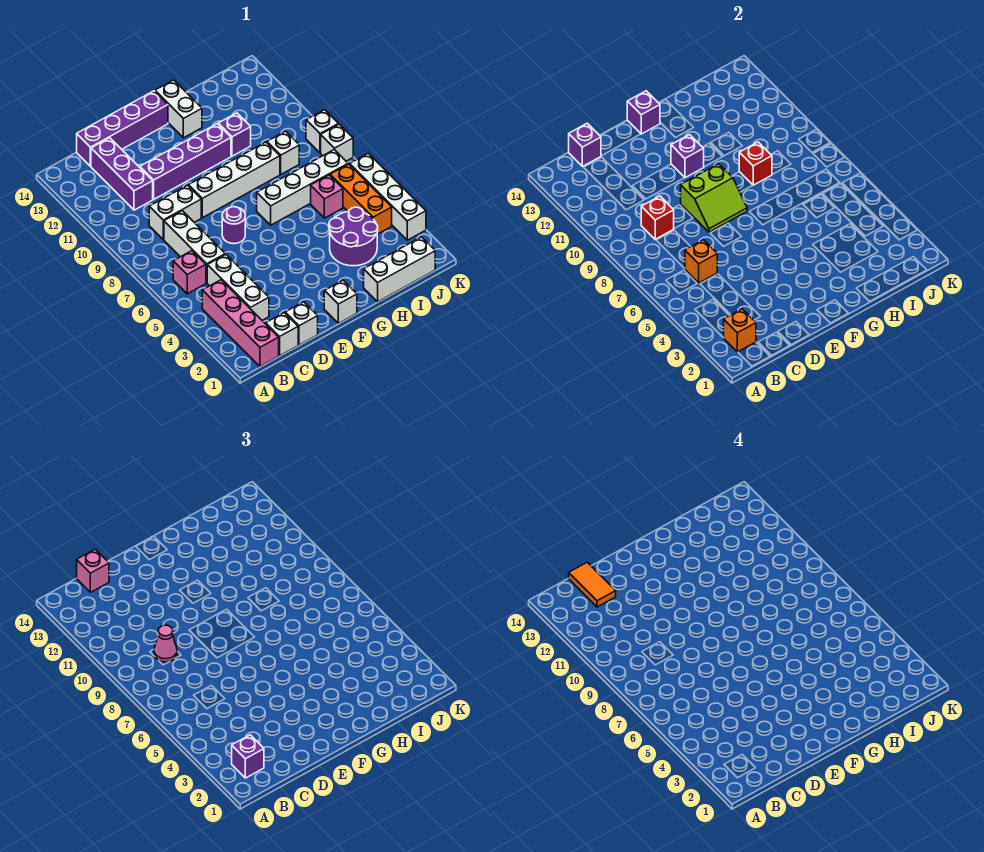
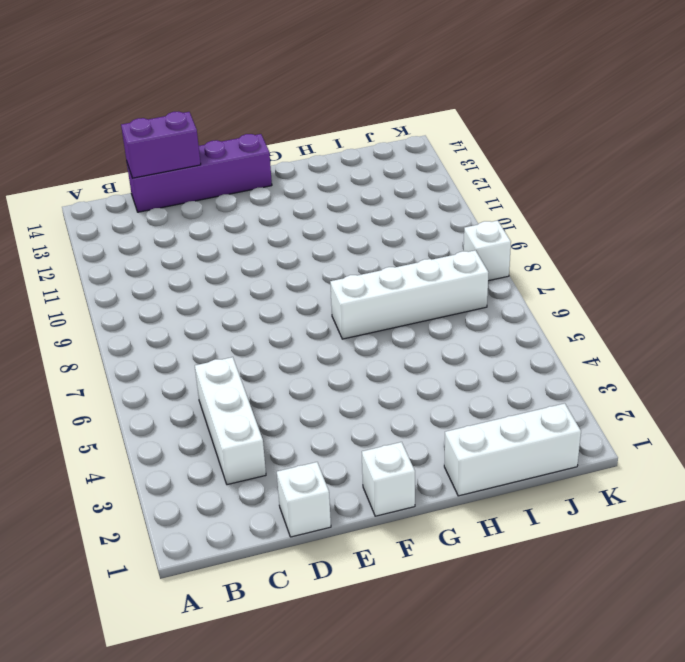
purple 1x2 brick [121,112,201,178] -> purple 1x1 brick [569,123,601,166]
none -> pink 1x4 brick [202,280,279,367]
none -> pink 1x1 brick [173,251,206,294]
none -> white 1x1 brick [266,313,298,356]
none -> white 1x3 brick [164,211,225,283]

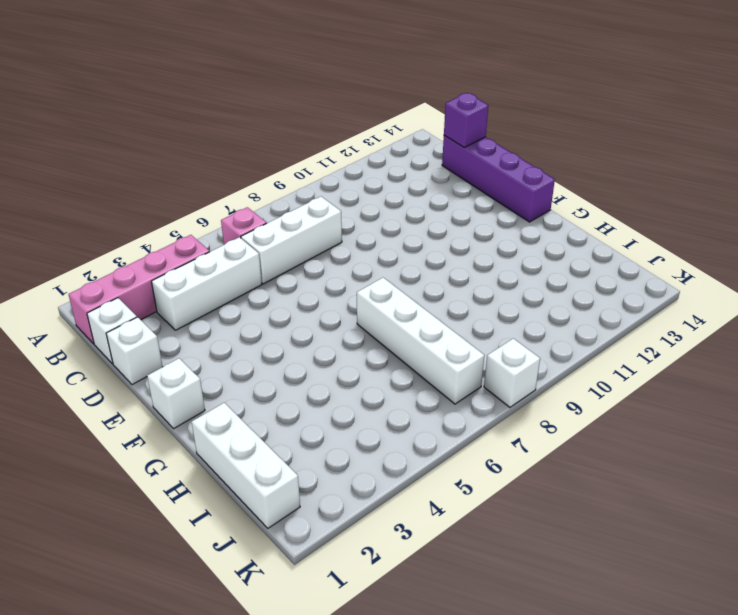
none -> white 1x2 brick [149,185,201,239]
none -> purple 1x3 brick [91,138,153,210]
none -> purple 1x4 brick [140,124,231,199]
none -> purple 1x1 round brick [222,207,245,244]

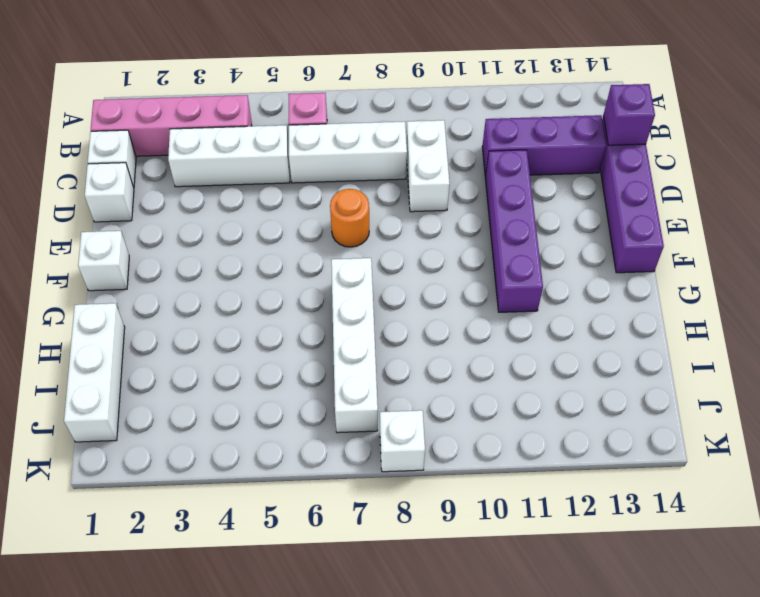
orange 1x1 round brick [330,189,369,247] -> purple 1x1 round brick [222,207,245,244]
none -> white 1x4 brick [189,142,280,218]
none -> white 1x2 brick [155,80,202,138]
none -> purple 2x2 round brick [329,207,378,266]
none -> purple 1x1 brick [218,113,251,156]

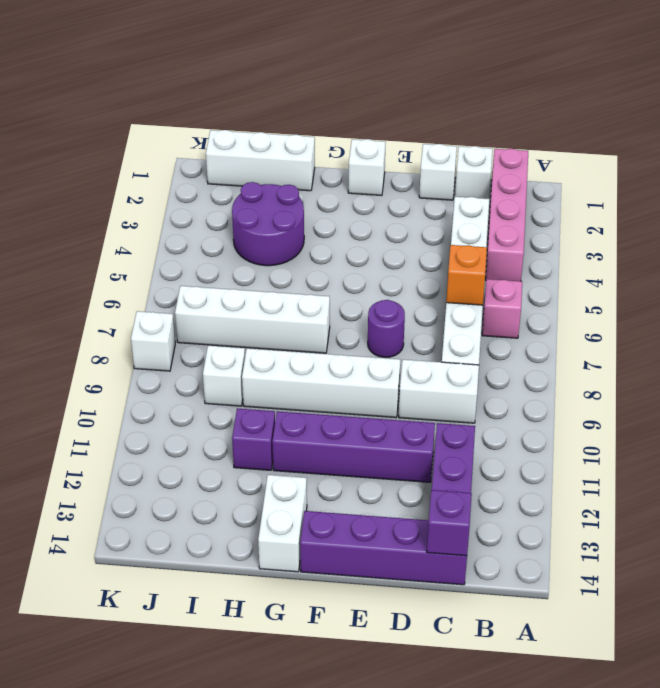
none -> pink 1x1 brick [311,175,343,218]
none -> orange 1x3 brick [330,164,392,234]
none -> white 1x4 brick [350,153,426,240]
none -> white 1x1 brick [306,110,339,153]

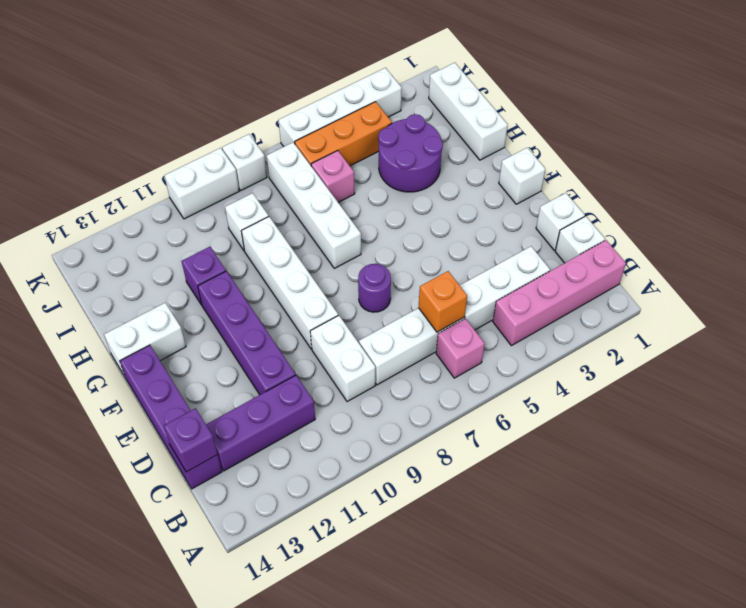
white 1x2 brick [164,148,239,219] -> white 1x1 brick [306,110,339,153]
none -> orange 1x1 brick [724,309,756,352]
none -> red 1x1 brick [641,196,674,239]
none -> lime 2x2 slope [681,164,747,232]
none -> purple 1x1 brick [671,135,704,178]

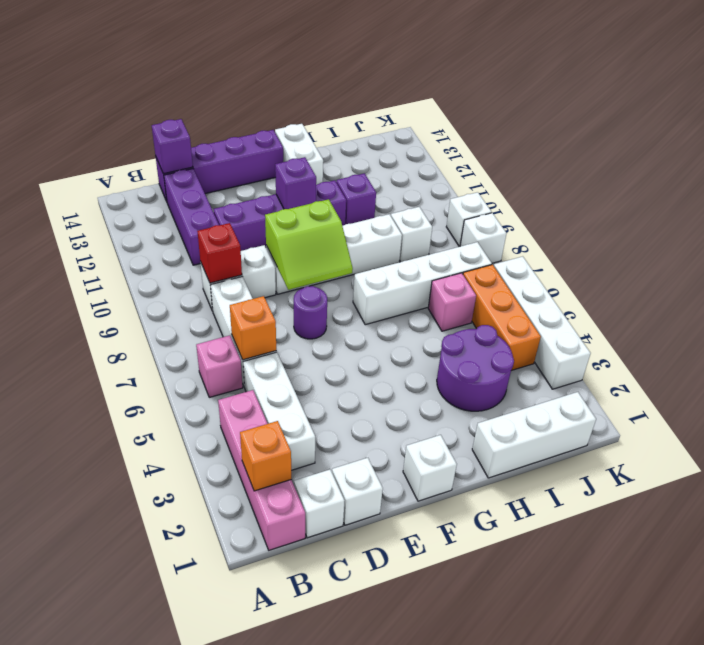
none -> purple 1x1 brick [627,91,660,134]
none -> red 1x1 brick [739,142,772,185]
none -> purple 1x1 brick [232,735,264,778]
none -> pink 1x1 cone [154,625,177,662]

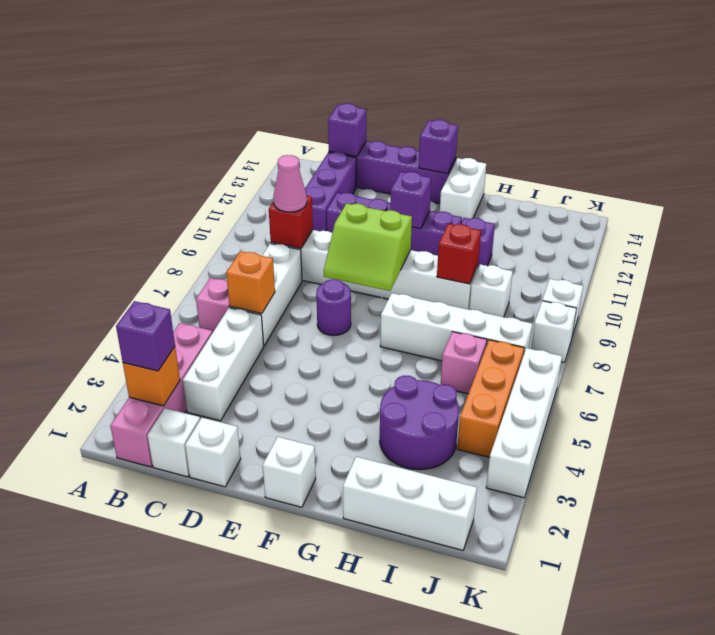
none -> pink 1x1 brick [77,549,109,592]
none -> orange 1x2 tile [569,562,616,607]

